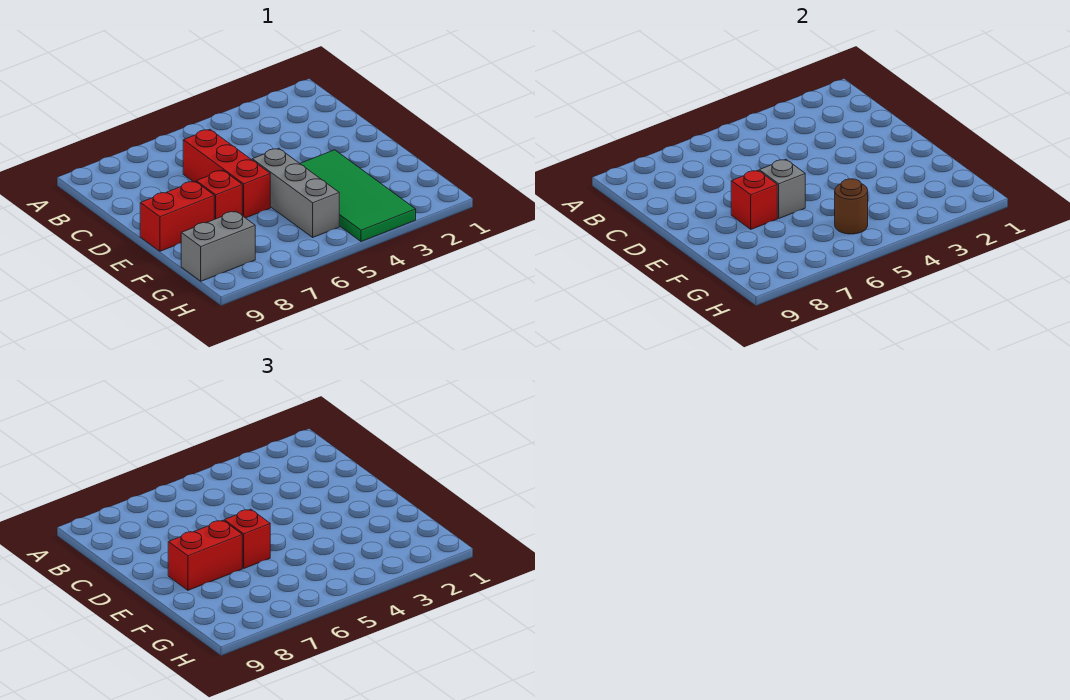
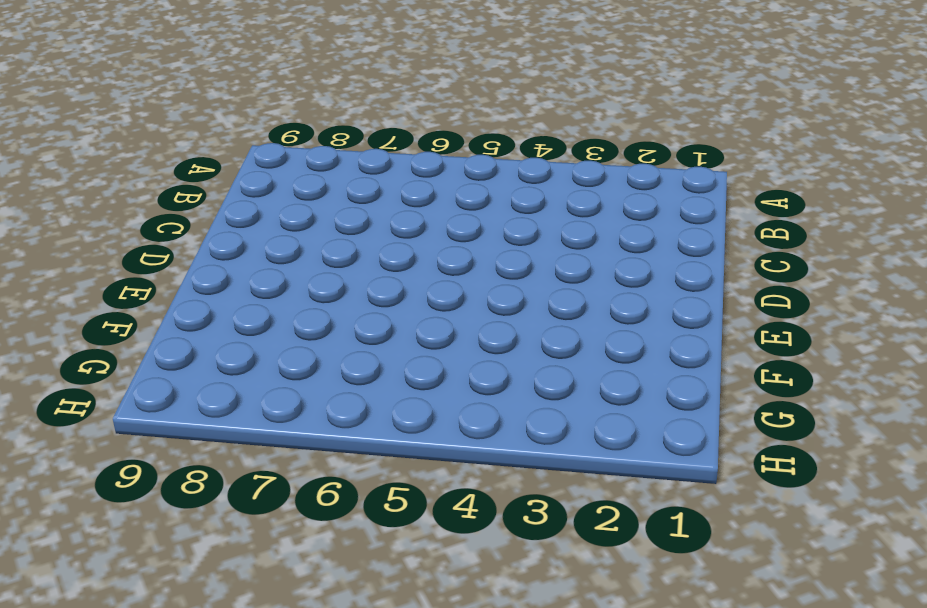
none -> red 1x3 brick [183,130,270,218]
none -> green 2x4 tile [300,150,416,242]

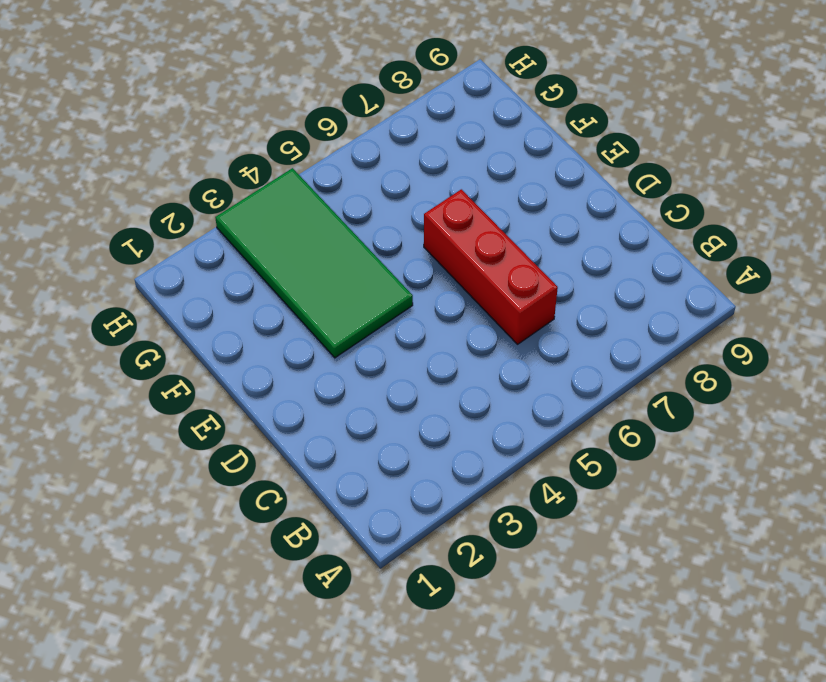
none -> grey 1x3 brick [252,148,339,237]
none -> red 1x1 brick [196,170,242,219]

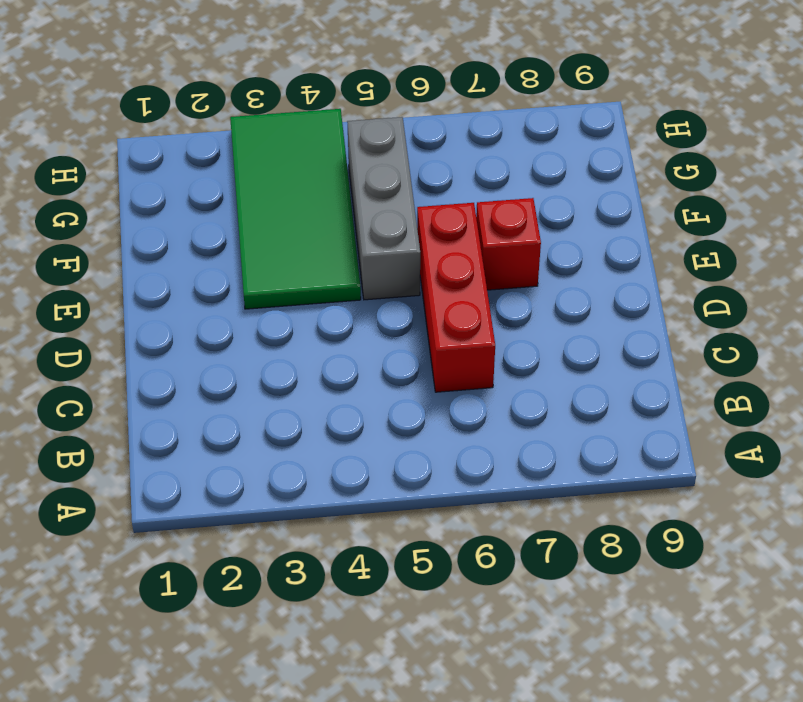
none -> red 1x2 brick [140,181,214,251]
none -> grey 1x2 brick [181,211,255,281]

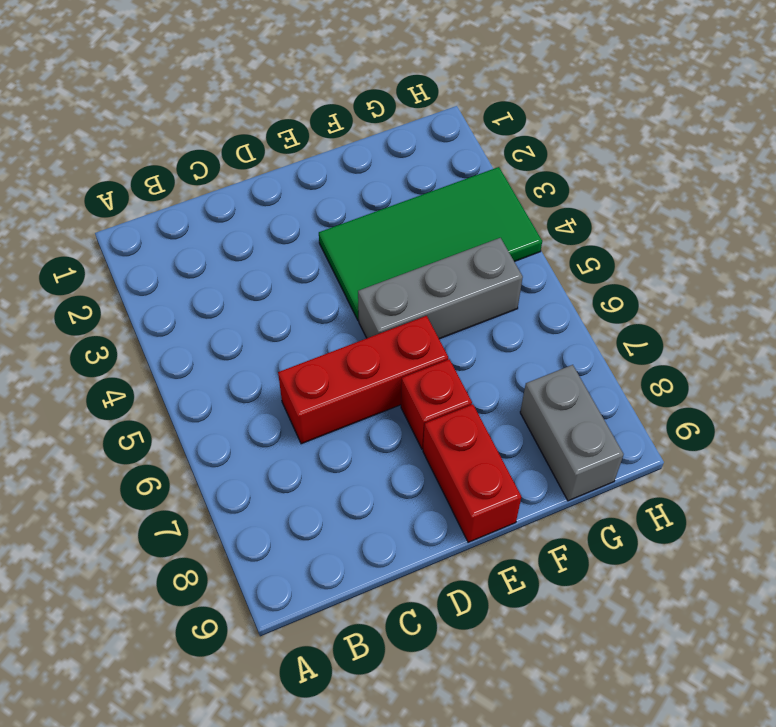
none -> grey 1x1 brick [759,159,805,218]
none -> red 1x1 brick [731,170,777,229]

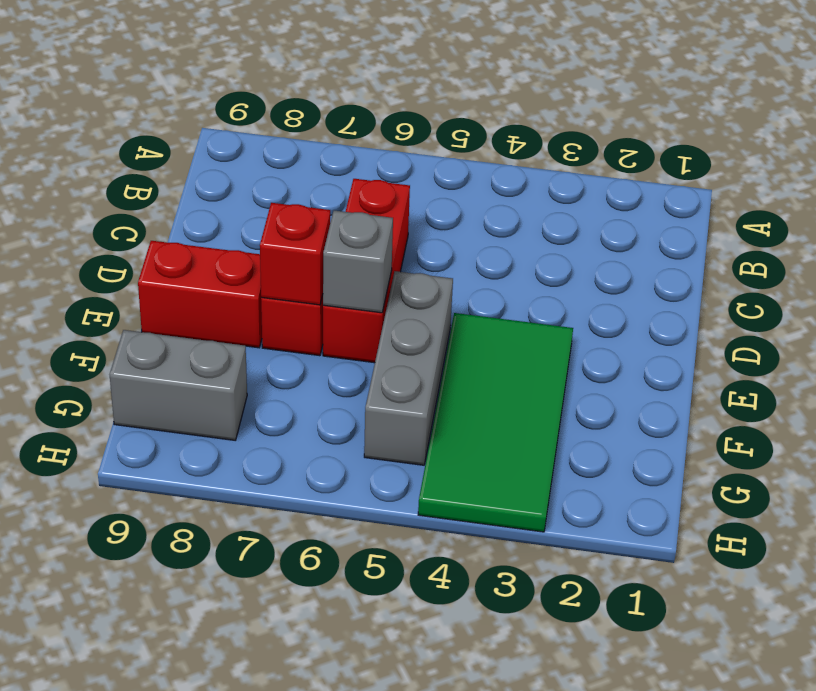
none -> brown 1x1 round brick [835,179,868,234]
none -> red 1x1 brick [224,509,270,568]

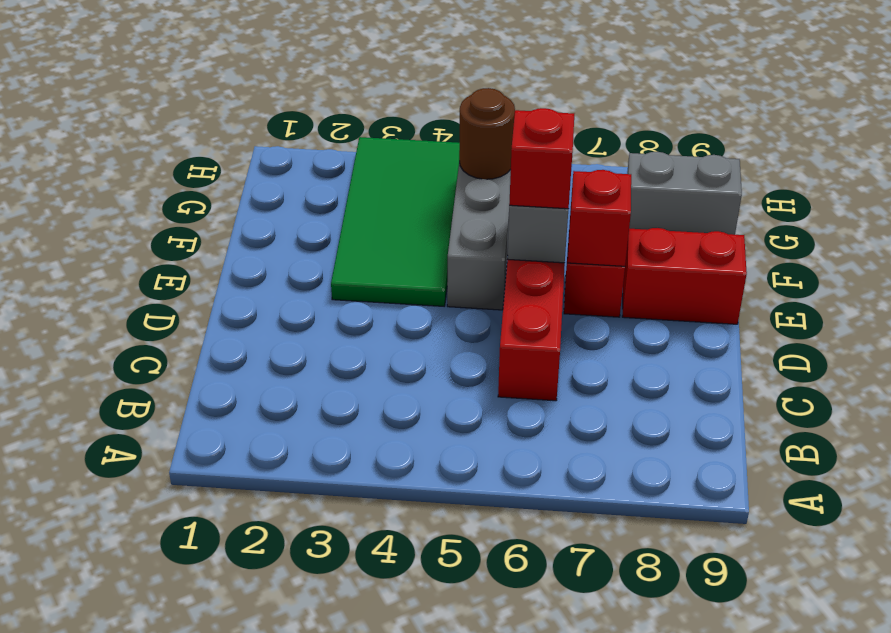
none -> red 1x2 brick [168,520,242,590]

